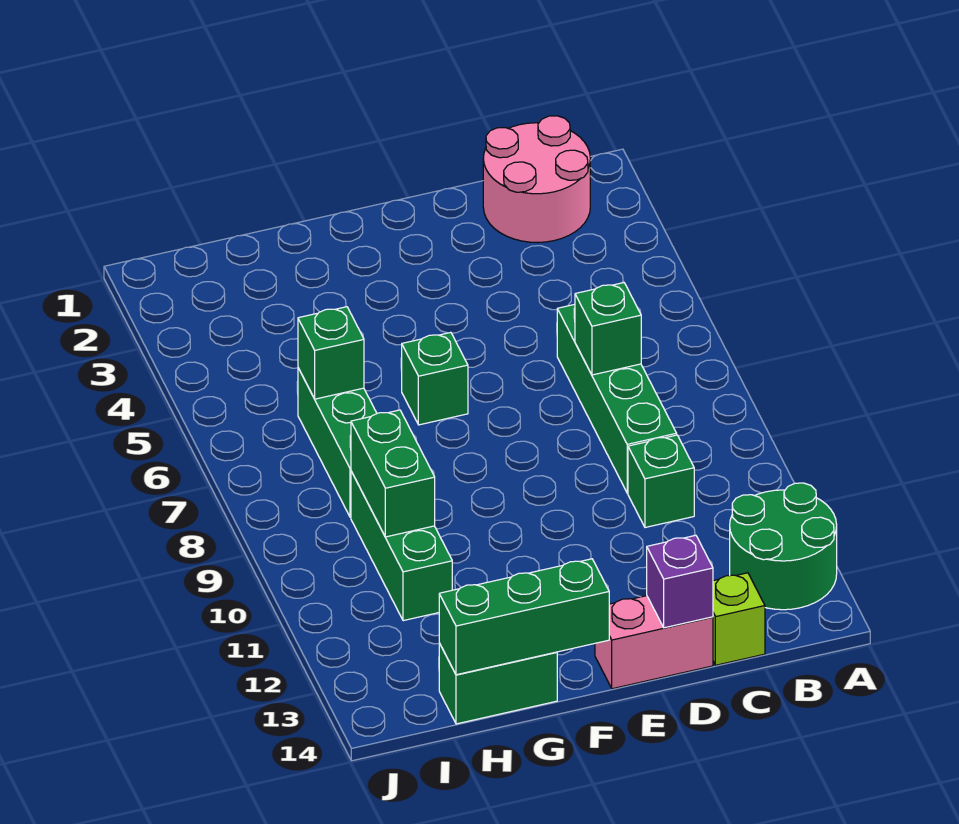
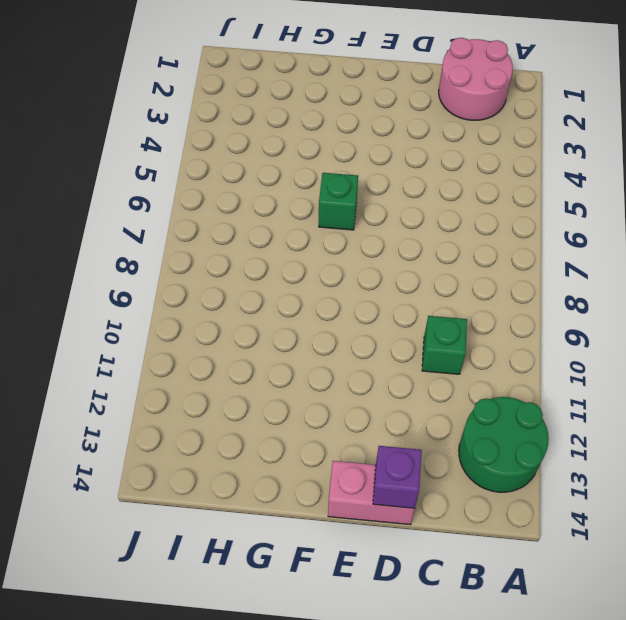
none -> green 1x4 brick [557,304,677,493]
none -> lime 1x1 brick [713,573,765,665]
none -> green 1x2 brick [439,643,557,724]

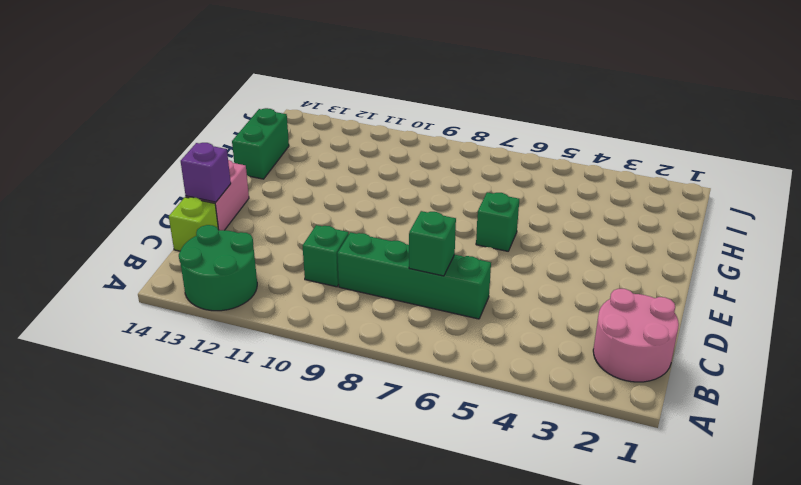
none -> green 1x3 brick [298,368,377,517]
none -> green 1x3 brick [351,471,452,621]
none -> green 1x3 brick [439,559,609,675]

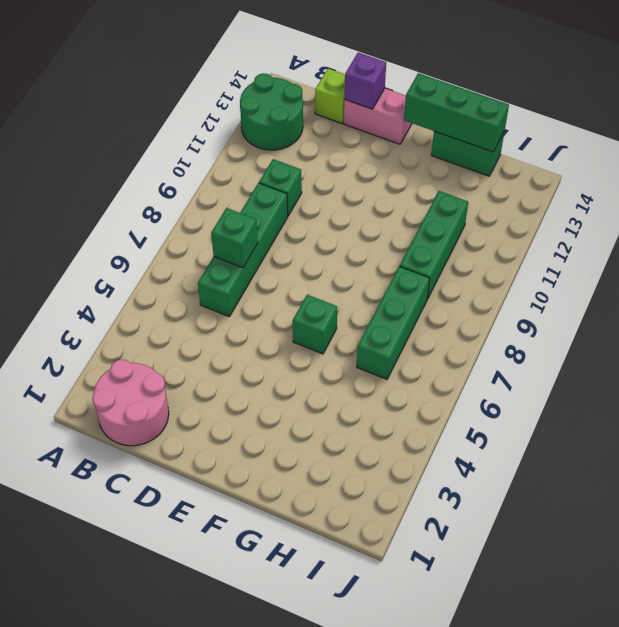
none -> green 1x1 brick [298,307,364,399]
none -> green 1x2 brick [351,410,435,537]

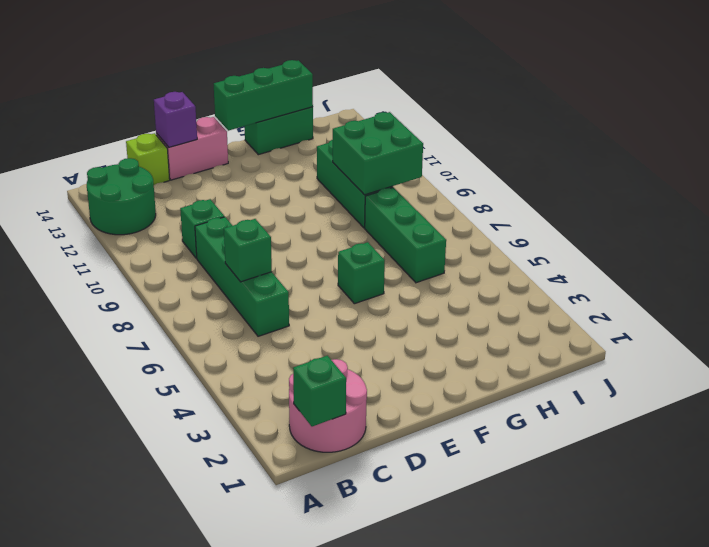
green 1x1 brick [293,356,346,426] -> green 1x1 brick moved to [298,307,364,399]
green 2x2 brick [333,112,423,195] -> green 1x2 brick [351,410,435,537]

